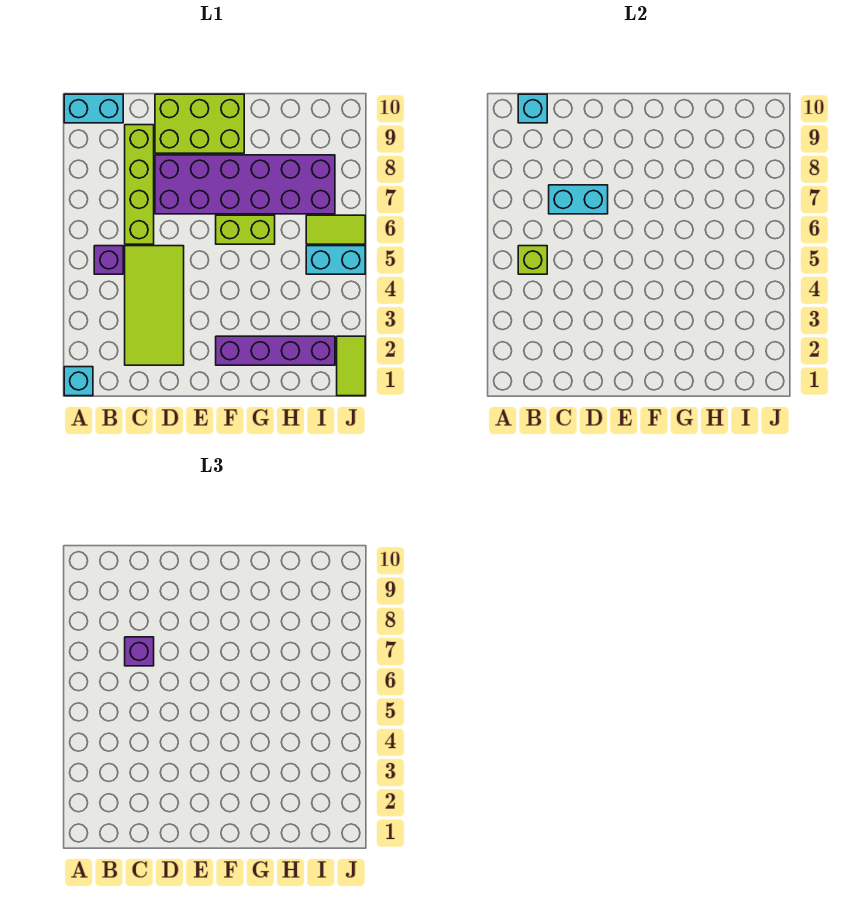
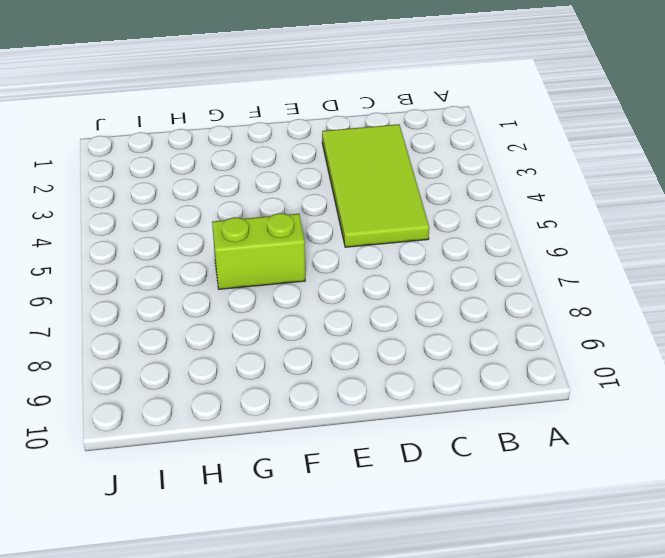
none -> cyan 1x1 brick [64,367,93,396]
none -> cyan 1x2 brick [64,94,123,123]
none -> purple 1x1 brick [94,246,123,274]

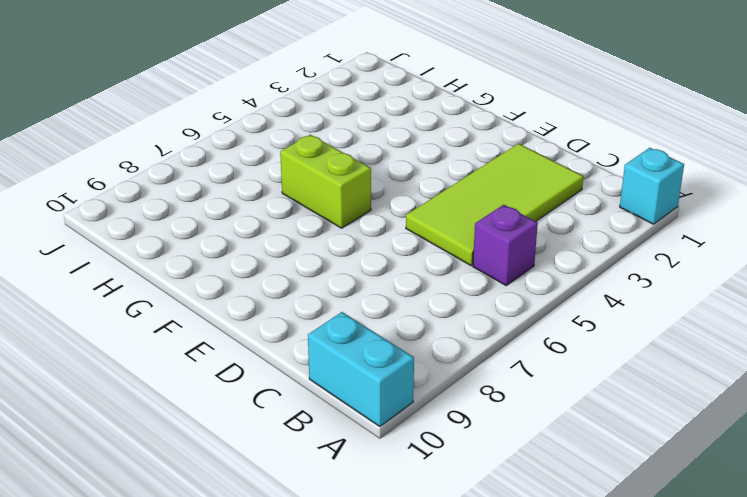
none -> lime 1x4 brick [125,125,154,244]
none -> purple 2x6 brick [155,155,335,214]
none -> lime 2x3 brick [155,94,244,153]

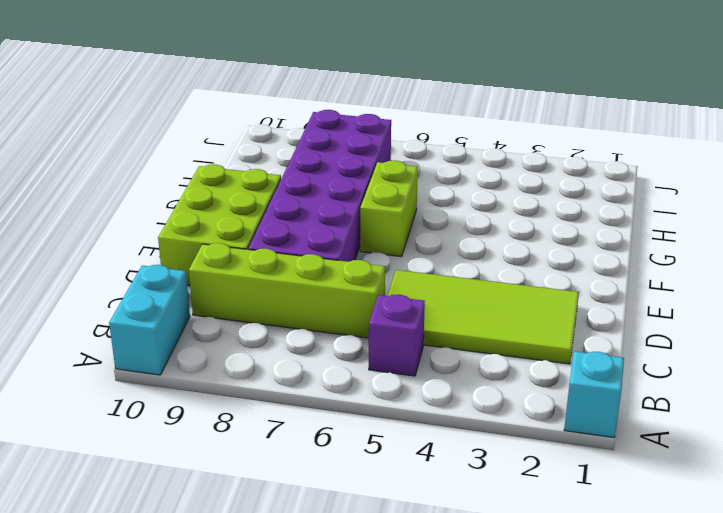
none -> purple 1x4 brick [216,336,335,365]
none -> cyan 1x2 brick [306,246,365,274]
none -> lime 1x2 tile [306,215,365,244]

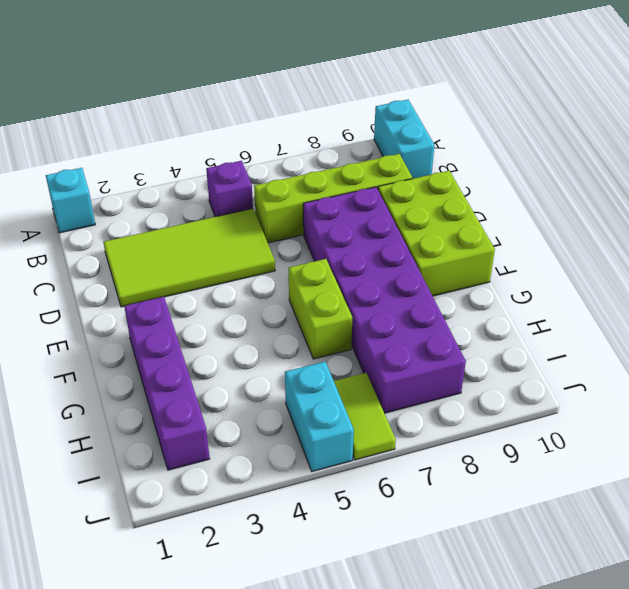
none -> lime 1x2 tile [337,336,365,396]
none -> lime 1x1 brick [518,246,547,274]
none -> cyan 1x1 brick [518,94,547,123]

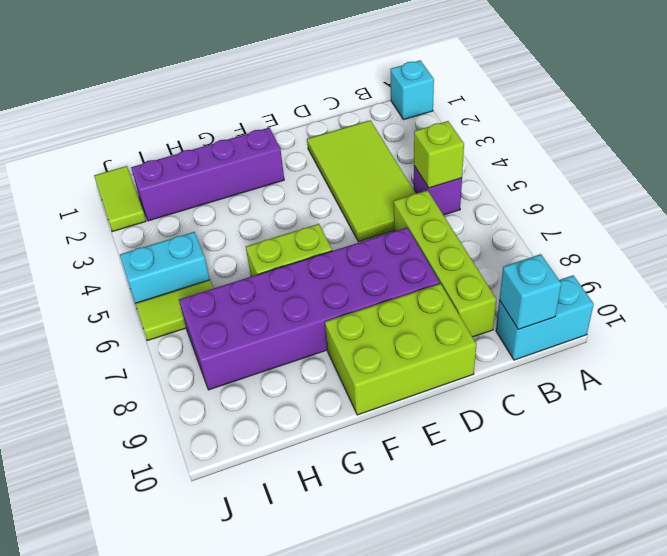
none -> cyan 1x2 brick [549,185,608,214]
none -> purple 1x1 brick [125,637,154,666]

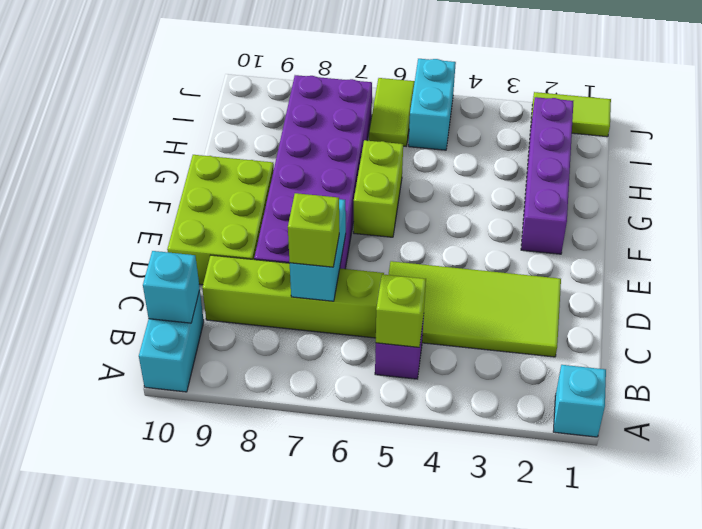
lime 1x1 brick [288,193,339,267] -> purple 1x1 brick [125,637,154,666]

